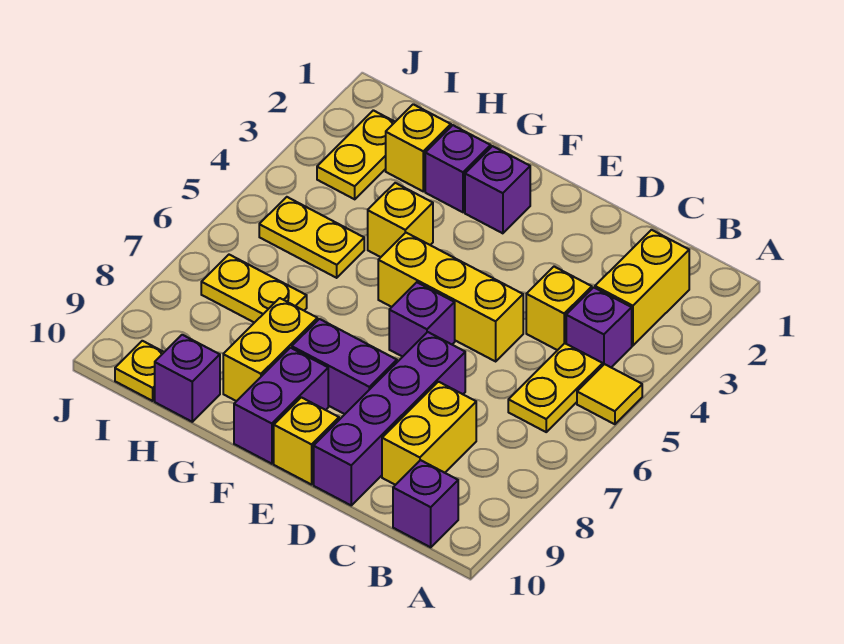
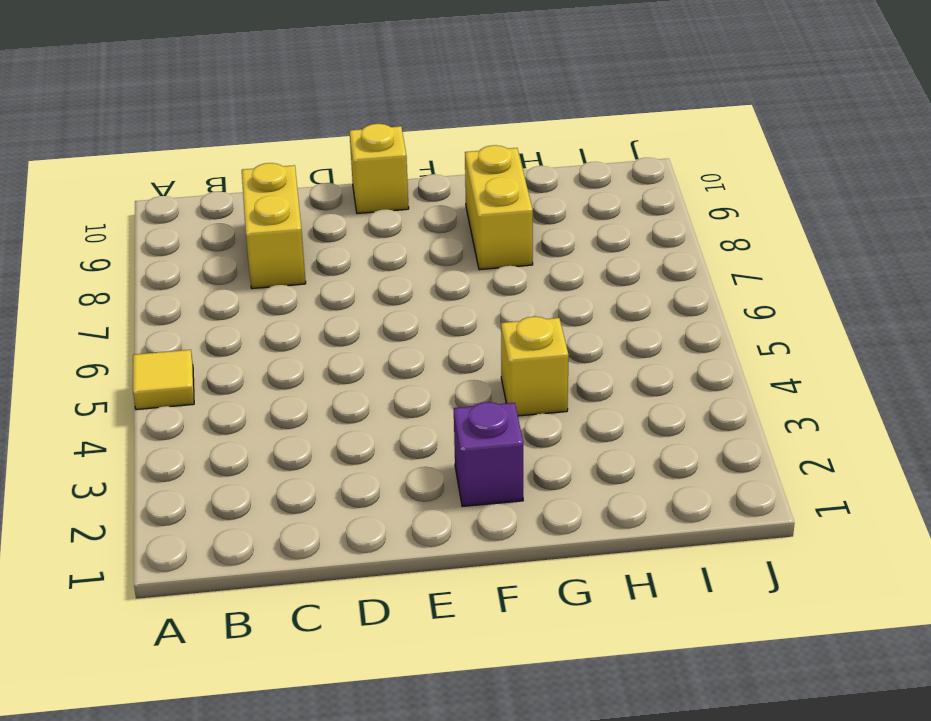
none -> yellow 1x2 brick [595,230,689,346]
none -> purple 1x1 brick [566,287,632,367]
none -> yellow 1x2 plate [508,343,603,432]

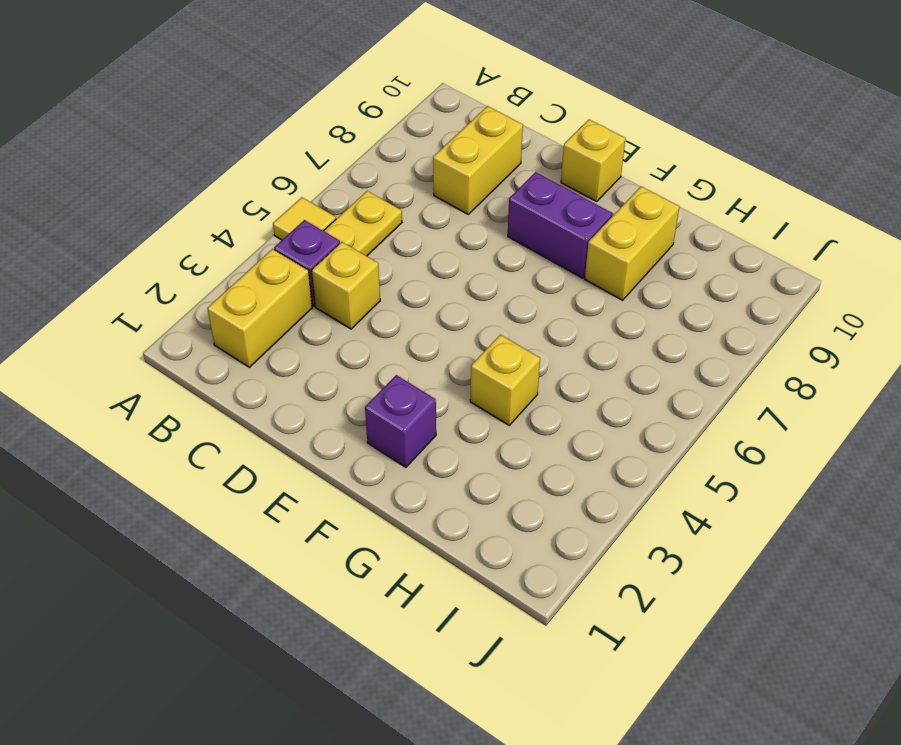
none -> purple 1x1 brick [393,460,458,547]
none -> yellow 1x3 brick [378,233,523,361]
none -> purple 1x4 brick [314,332,465,505]

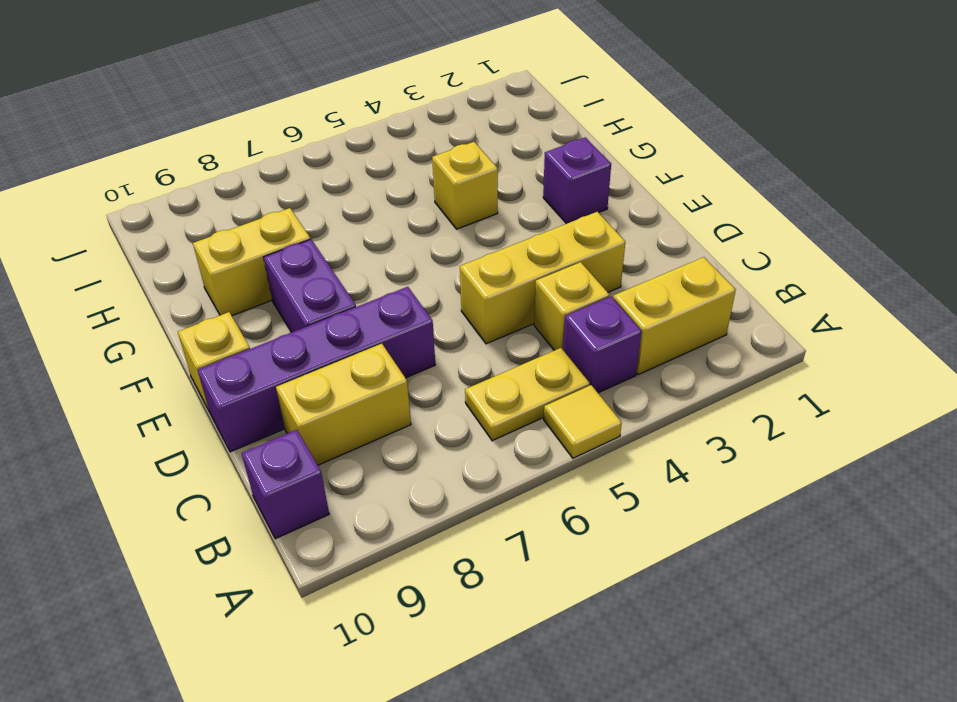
yellow 1x3 brick [460,212,625,344] -> yellow 1x3 brick turned to [378,233,523,361]
none -> purple 1x1 brick [389,282,455,357]
none -> purple 1x2 brick [234,348,328,464]
none -> purple 1x1 brick [425,125,491,212]

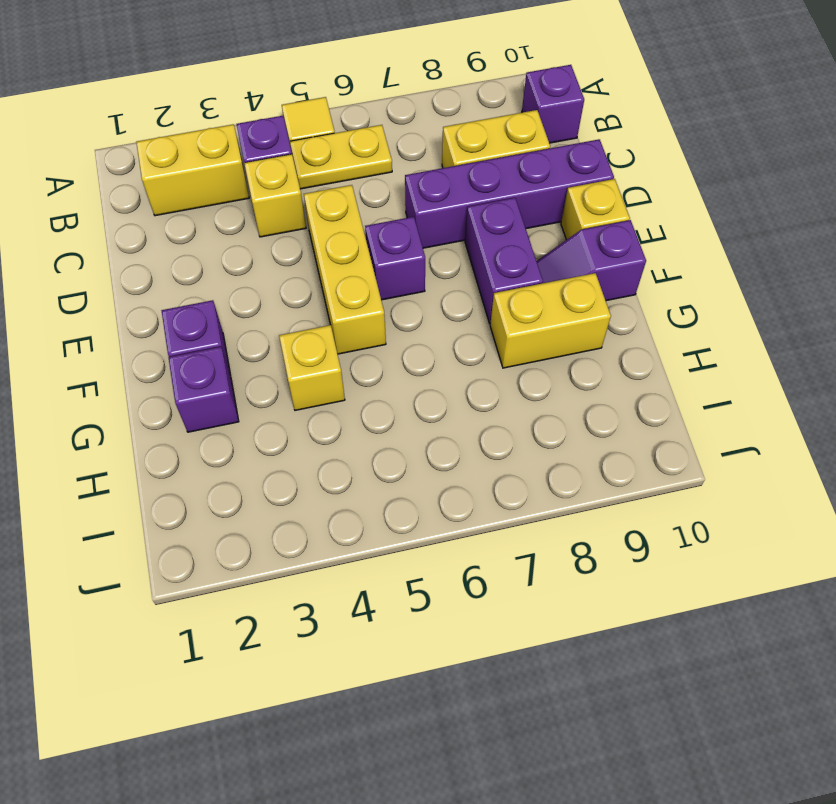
purple 1x2 slope [537,220,646,301] -> purple 1x2 brick [234,348,328,464]
none -> yellow 1x1 brick [386,104,451,191]
none -> yellow 1x2 plate [259,197,364,278]
none -> yellow 1x2 plate [201,255,307,323]

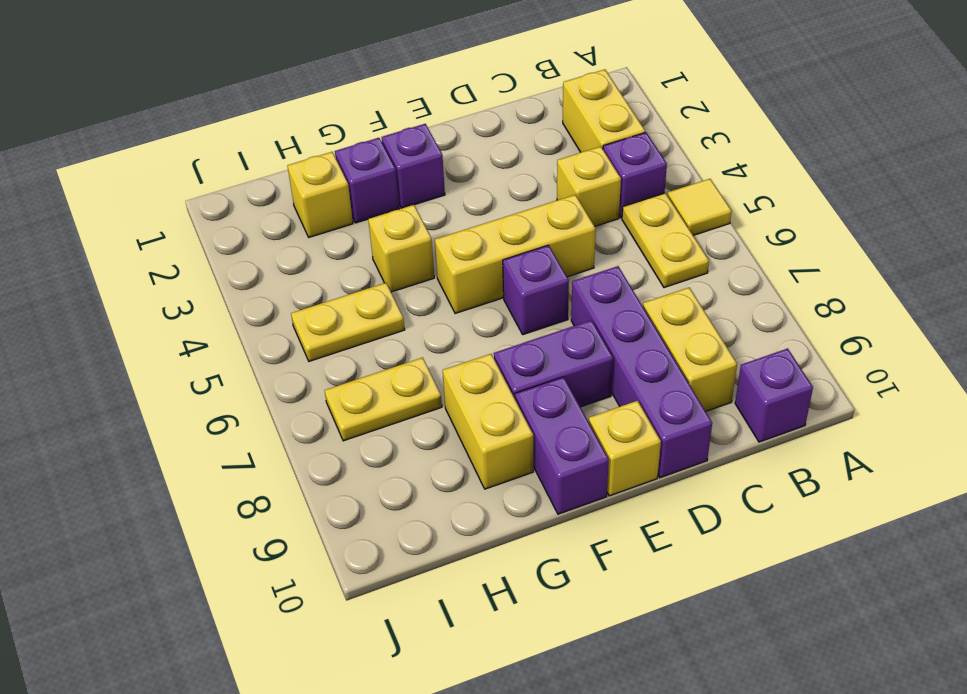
none -> purple 1x1 brick [155,335,220,422]
none -> yellow 1x2 plate [317,110,395,199]
none -> yellow 1x1 plate [115,341,164,401]

